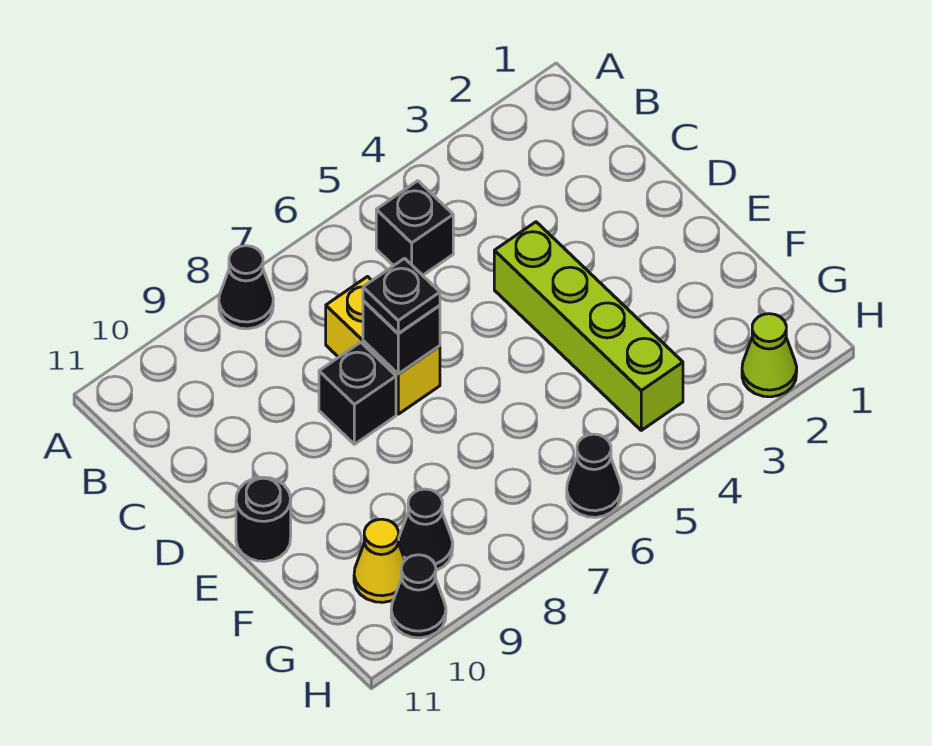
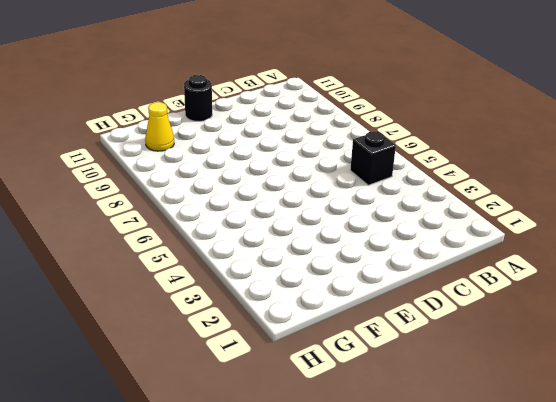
none -> black 1x1 cone [219,246,273,329]
none -> yellow 1x2 brick [326,277,440,414]
none -> lime 1x4 brick [494,222,683,430]

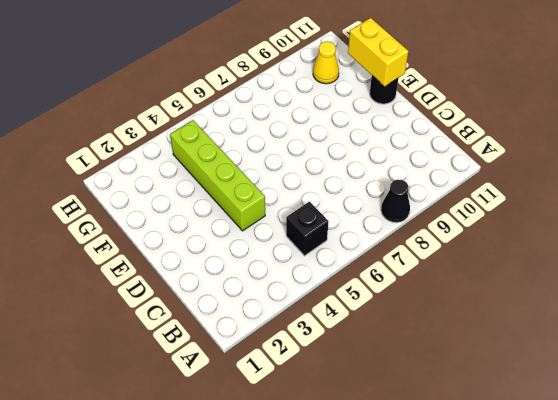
yellow 1x2 brick [348,18,408,86] -> yellow 1x2 brick moved to [326,277,440,414]
none -> black 1x1 brick [319,342,396,444]
none -> black 1x1 cone [398,489,453,570]
none -> lime 1x1 cone [742,314,797,397]

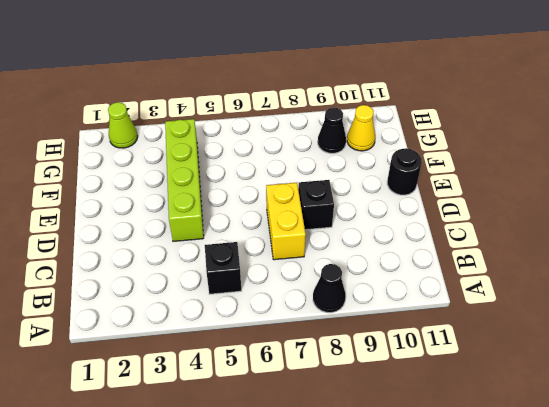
none -> black 1x1 cone [567,434,621,517]
none -> black 1x1 cone [391,555,446,638]
none -> black 1x1 brick [363,301,440,374]

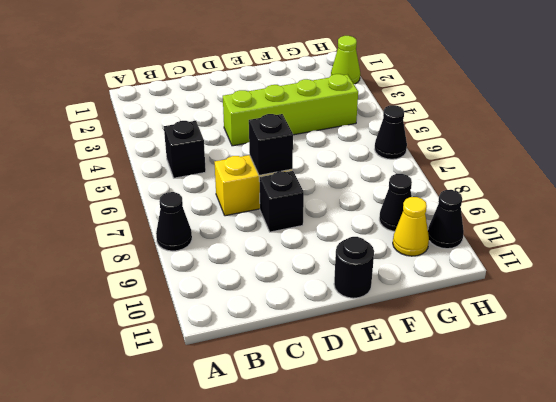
none -> black 1x1 plate [363,258,440,334]

